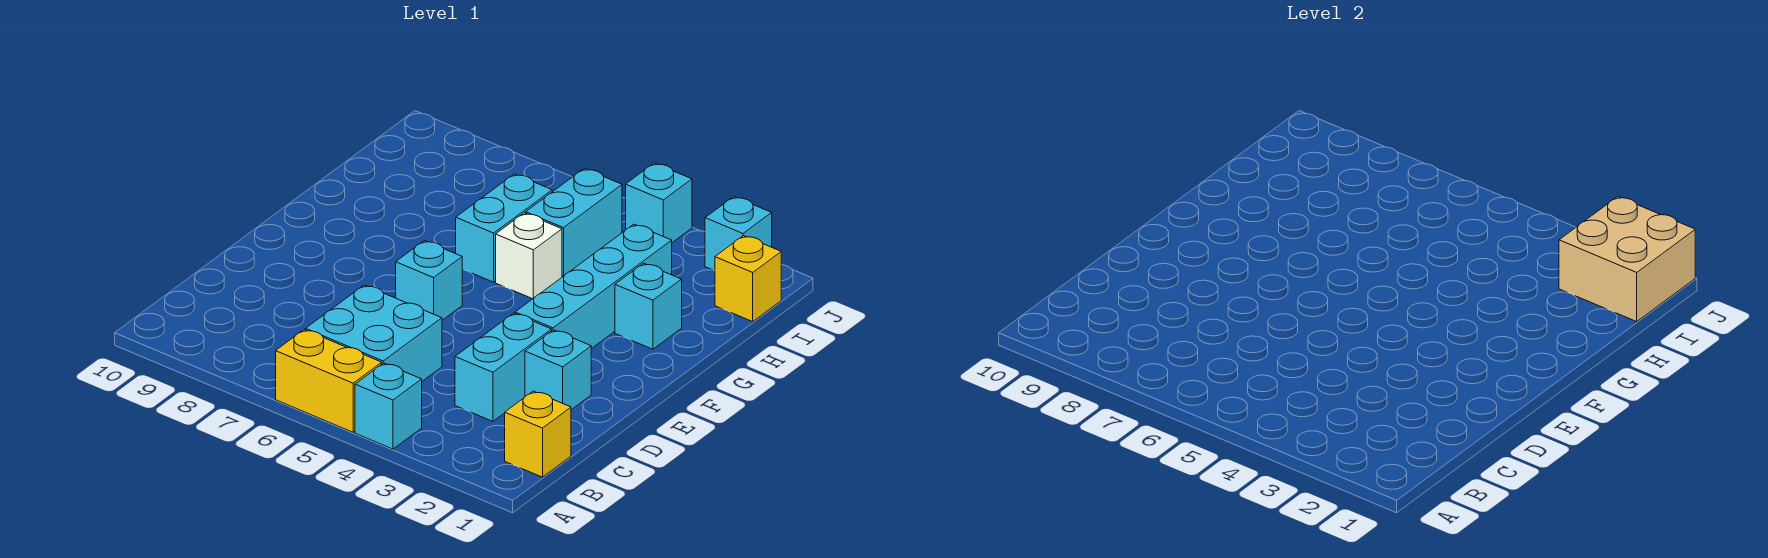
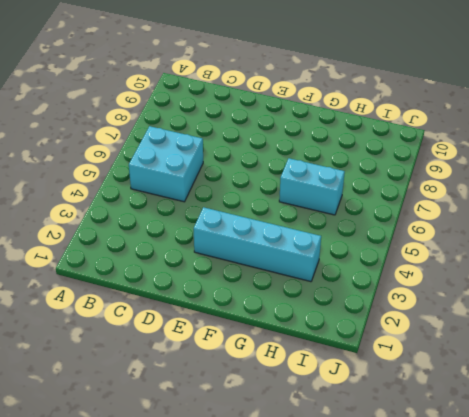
none -> cyan 1x1 brick [355,363,422,449]
none -> yellow 1x2 brick [276,330,382,432]
none -> yellow 1x1 brick [505,391,571,477]

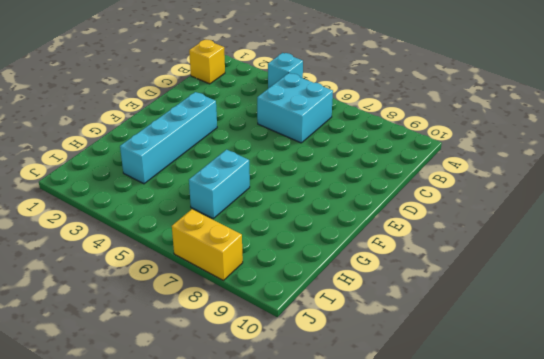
yellow 1x2 brick [172,209,243,280] -> yellow 1x2 brick moved to [276,330,382,432]
none -> cyan 1x2 brick [455,313,552,421]
none -> cyan 1x1 brick [525,330,591,410]
none -> cyan 1x1 brick [396,241,463,320]

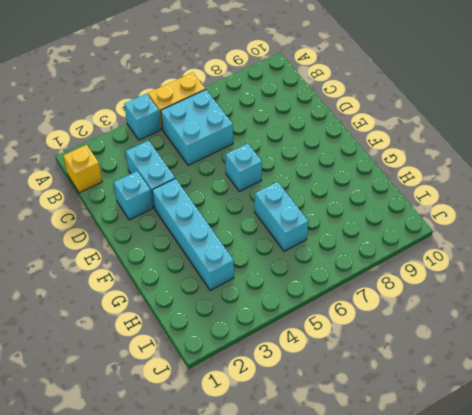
none -> cyan 1x1 brick [615,263,682,349]
none -> white 1x1 brick [496,213,562,299]
none -> cyan 1x2 brick [526,169,622,276]

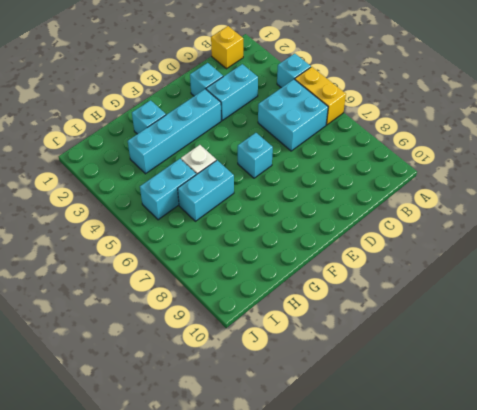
none -> yellow 1x1 brick [715,236,781,322]
none -> cyan 1x1 brick [705,197,772,271]
none -> cyan 1x1 brick [626,163,692,243]

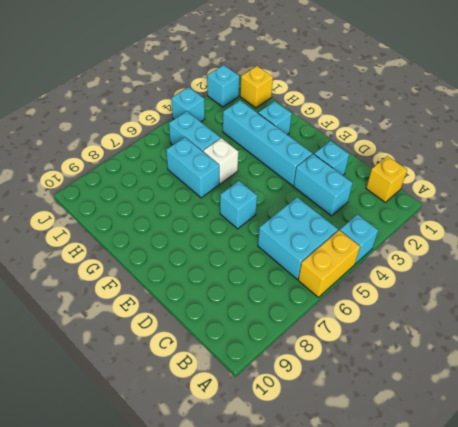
none -> tan 2x2 brick [1559,197,1695,322]

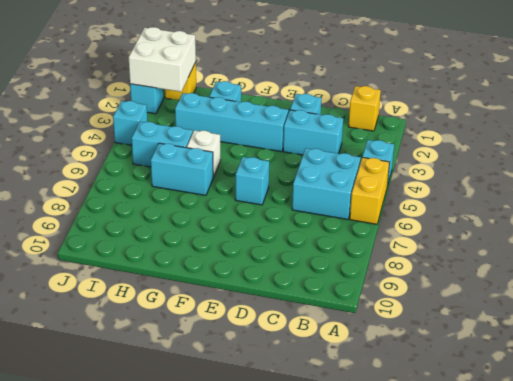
white 2x2 brick [129,27,196,92] -> tan 2x2 brick [1559,197,1695,322]

